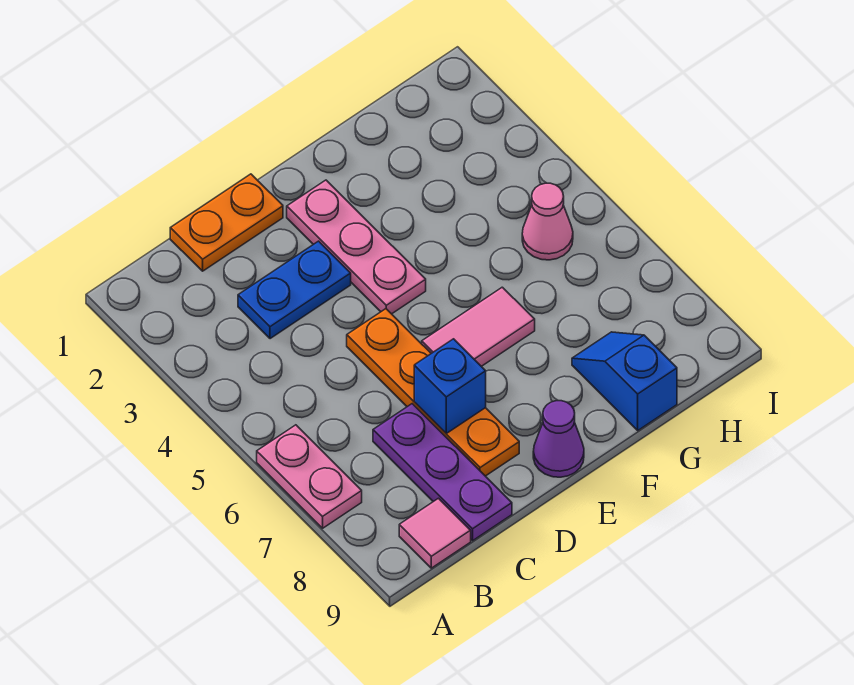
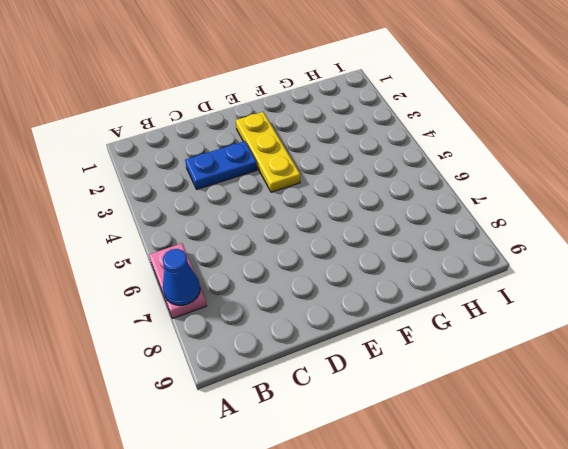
blue 1x1 cone [163,249,200,305] -> none
yellow 1x3 plate [236,112,300,192] -> pink 1x3 plate [287,180,426,314]
none -> pink 1x1 tile [399,498,471,568]
none -> orange 1x2 plate [170,174,283,271]
none -> purple 1x3 plate [373,404,512,541]

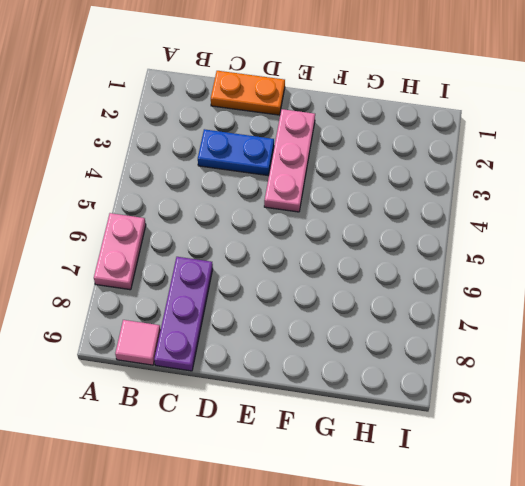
none -> orange 1x4 plate [347,309,519,476]
none -> pink 1x2 tile [422,287,535,366]
none -> purple 1x1 cone [533,401,584,477]

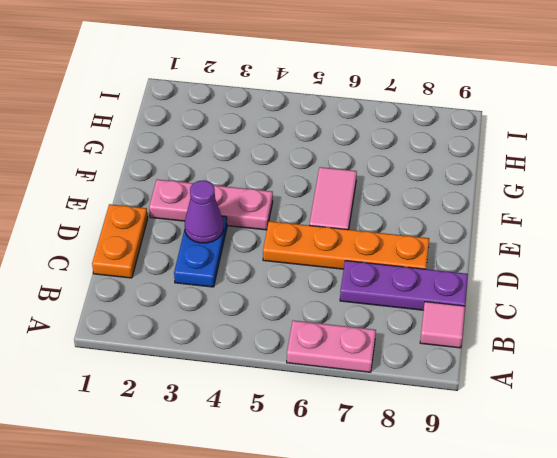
purple 1x1 cone [185,180,223,243] -> purple 1x1 cone moved to [533,401,584,477]
none -> blue 1x2 slope [572,332,677,430]
none -> pink 1x1 cone [522,183,573,260]
none -> blue 1x1 brick [414,339,486,433]

